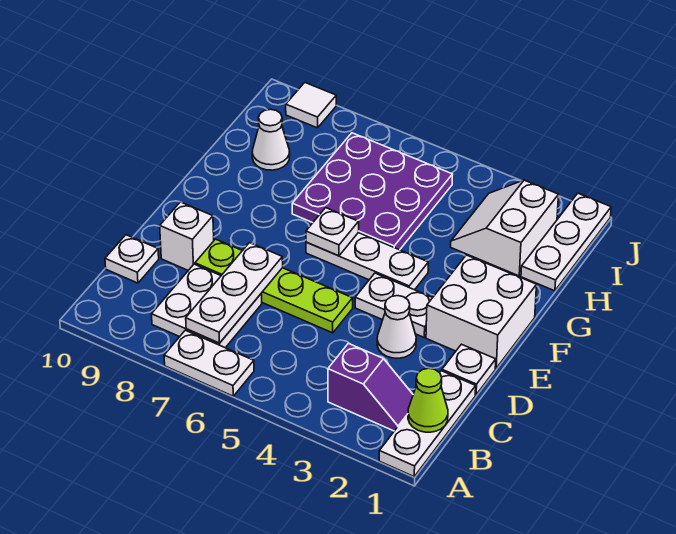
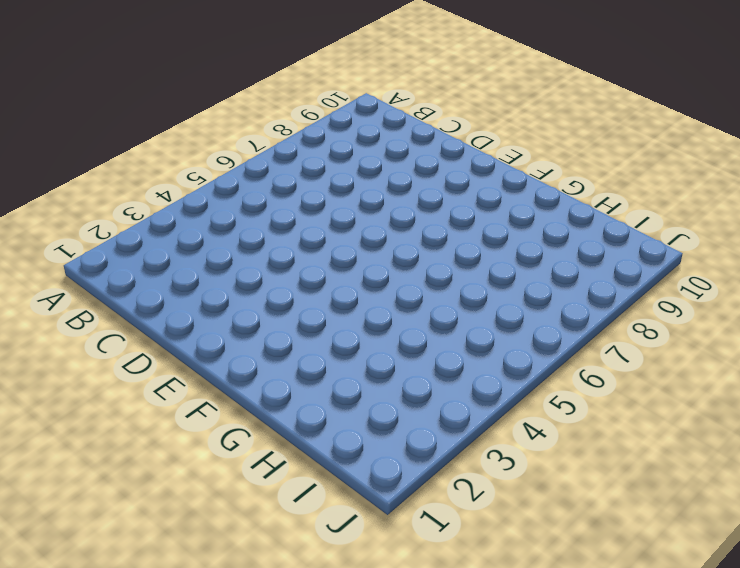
none -> white 1x3 plate [379,371,476,476]
none -> white 1x2 plate [164,330,254,396]
none -> purple 1x2 slope [328,343,413,431]

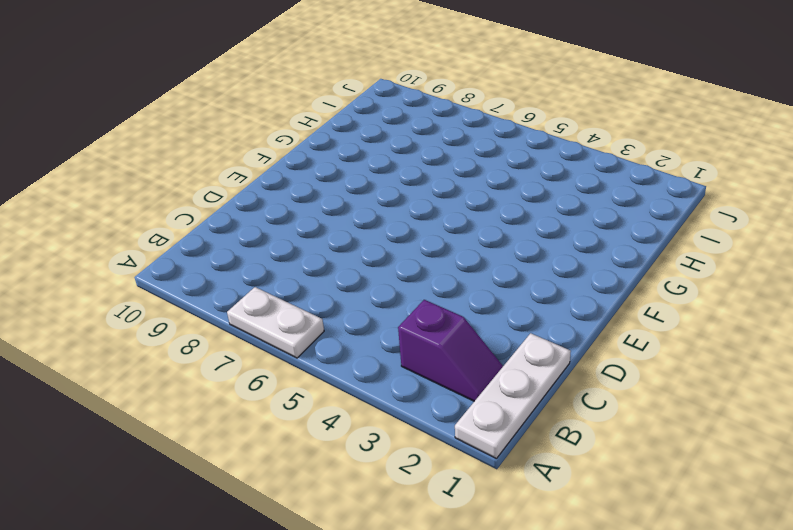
none -> white 2x2 plate [152,264,262,348]
none -> white 1x1 plate [105,235,159,283]
none -> white 1x1 plate [442,344,496,395]

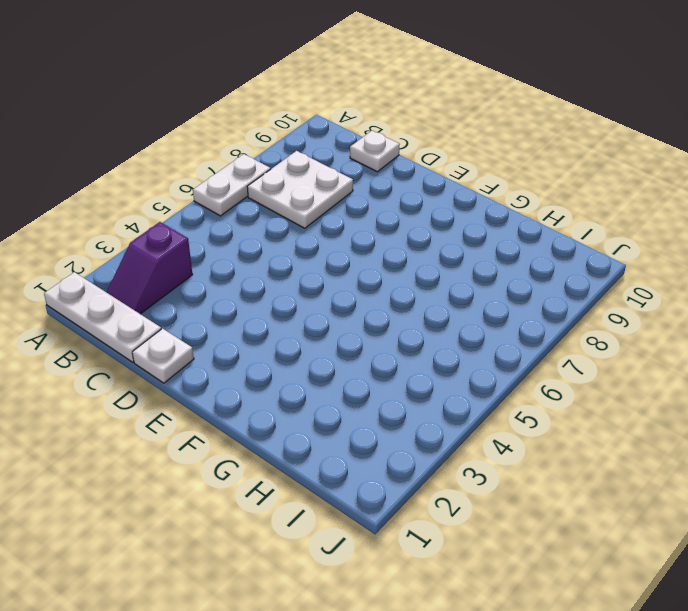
none -> white 1x1 cone [377,296,416,358]
none -> lime 1x4 plate [195,239,353,333]
none -> white 1x1 brick [160,202,214,270]

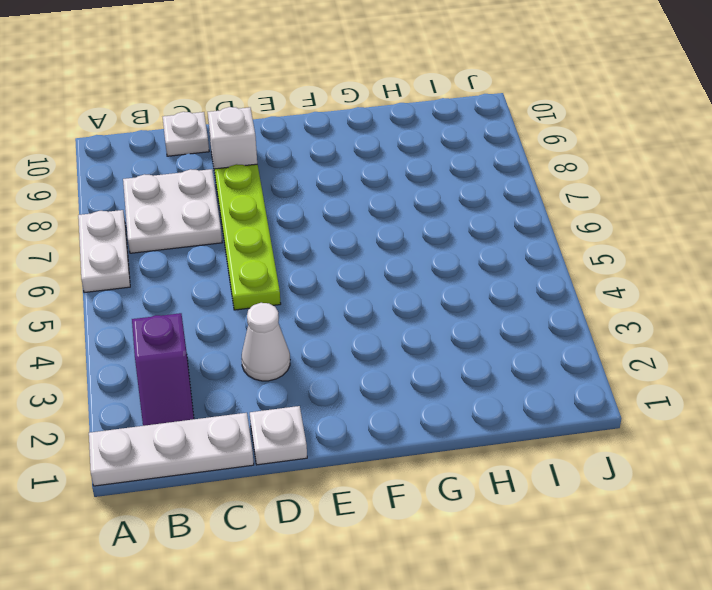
none -> white 2x2 brick [426,255,537,368]
none -> white 1x2 plate [355,273,433,337]
none -> white 1x3 plate [306,233,428,290]

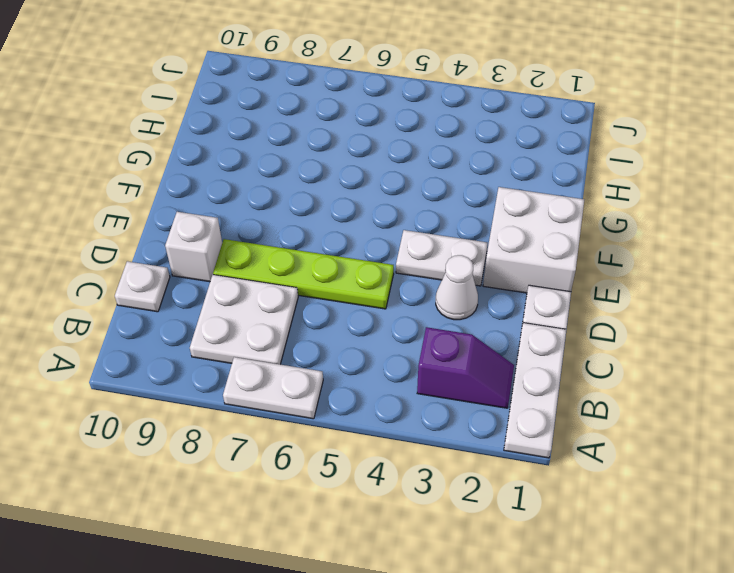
none -> white 1x3 plate [306,233,428,290]
none -> purple 3x3 plate [292,133,453,250]
none -> white 1x3 plate [521,193,611,291]

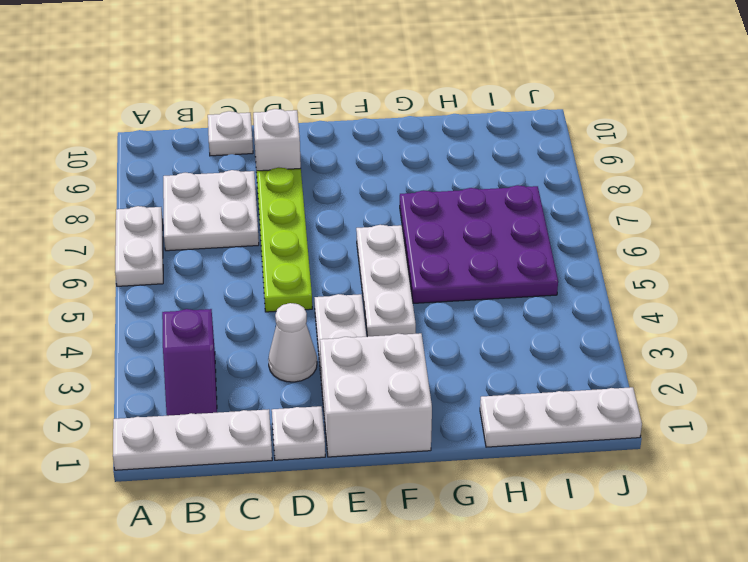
none -> white 2x2 slope [451,180,559,276]
none -> white 1x1 cone [252,109,290,170]
none -> white 1x1 tile [286,83,336,128]

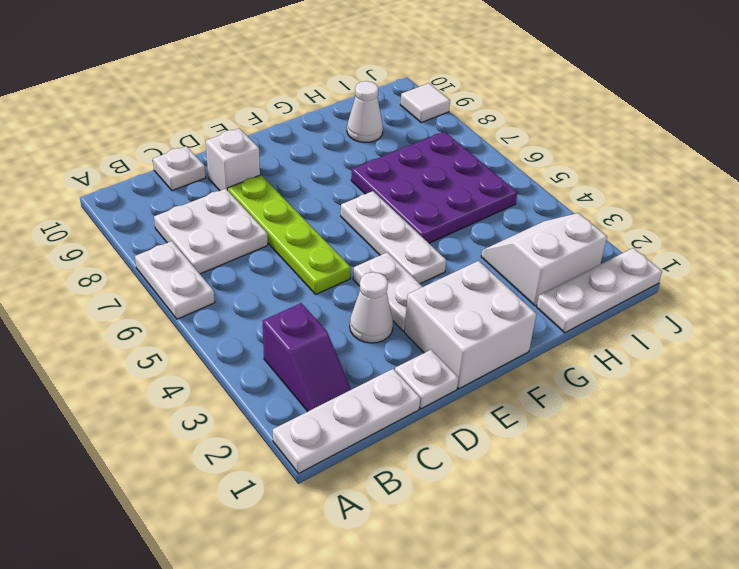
none -> lime 1x1 cone [408,368,448,432]
none -> white 1x3 plate [186,243,283,343]
none -> white 1x1 plate [306,208,359,256]

